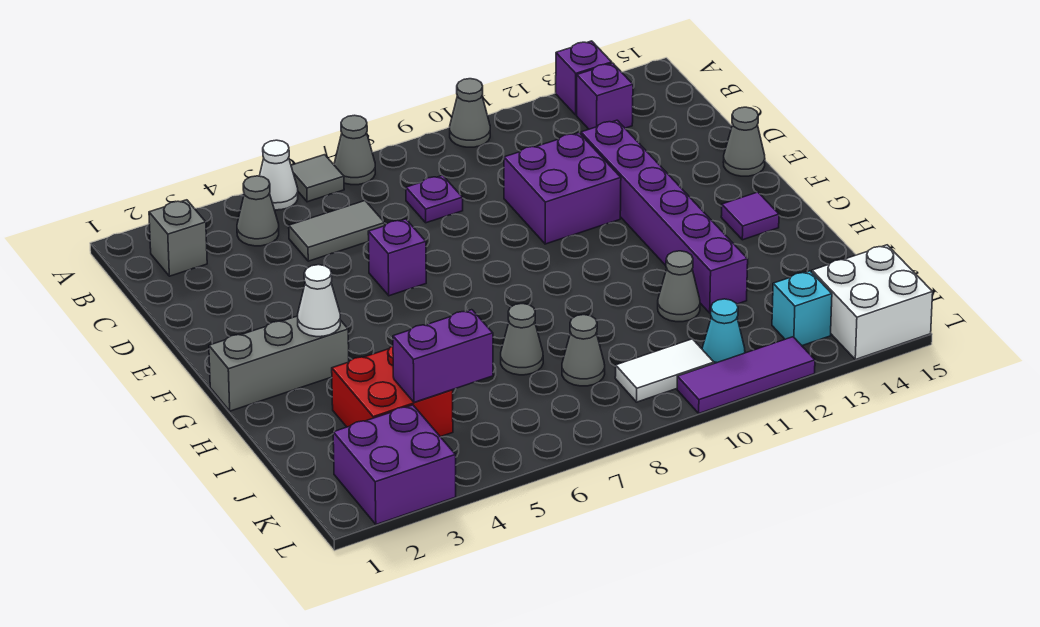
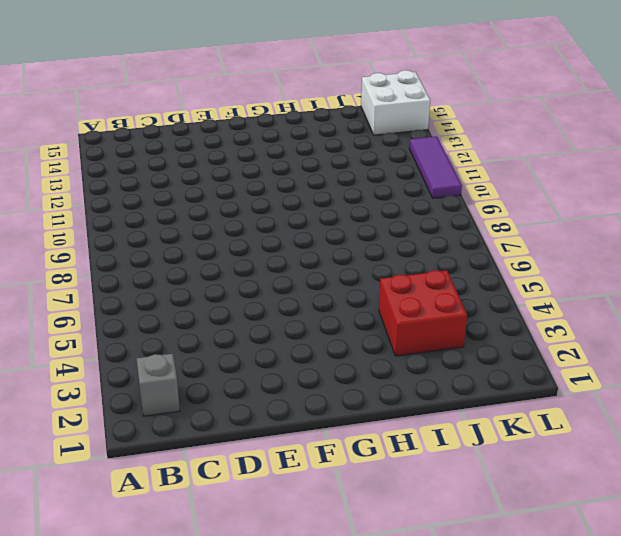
none -> white 1x1 cone [260,140,298,210]
none -> grey 1x1 tile [291,155,344,202]
none -> grey 1x1 cone [334,115,375,185]

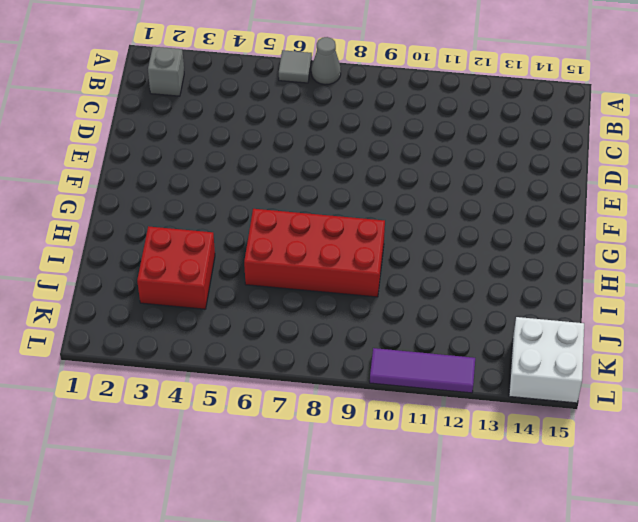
red 2x4 brick [244,209,385,297] -> grey 1x1 cone [501,304,543,375]
none -> white 1x1 cone [260,140,298,210]
none -> grey 1x1 cone [450,79,490,147]
none -> purple 1x1 brick [556,41,612,115]

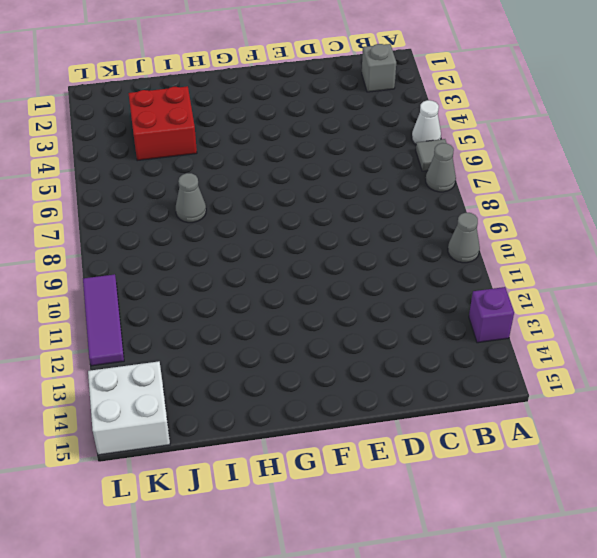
none -> grey 1x1 cone [237,176,279,246]
none -> purple 1x1 brick [577,63,633,129]
none -> grey 1x2 tile [289,201,385,261]

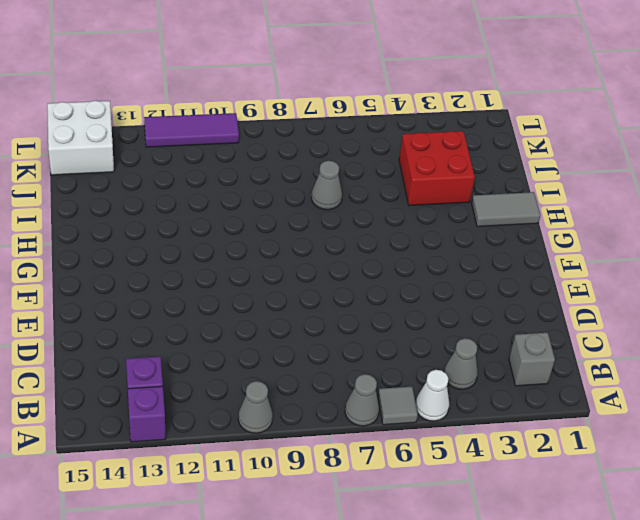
grey 1x2 tile [472,192,540,227] -> grey 1x2 tile moved to [289,201,385,261]
none -> purple 1x1 plate [406,175,463,223]
none -> purple 2x2 brick [504,133,621,244]
none -> purple 1x6 brick [581,120,748,313]

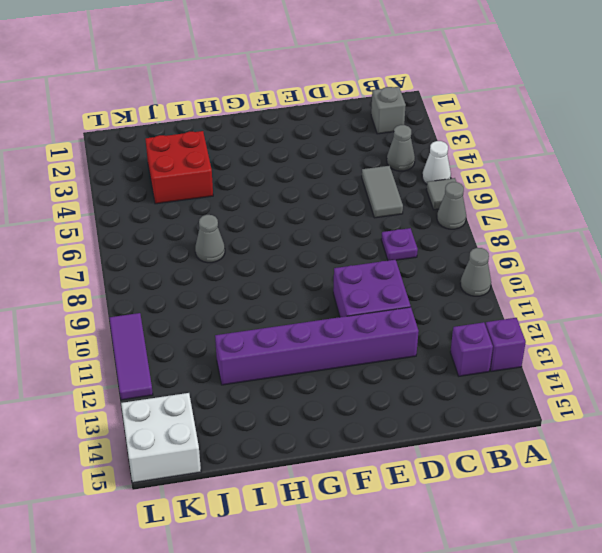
none -> purple 1x1 brick [368,219,426,296]
none -> grey 1x1 cone [723,107,765,176]
none -> grey 1x3 brick [209,316,349,411]

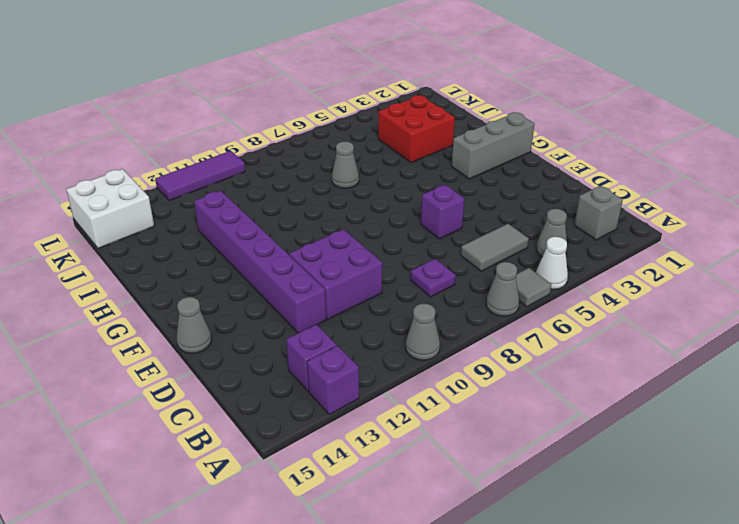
none -> purple 1x1 tile [721,192,779,240]
none -> grey 1x1 cone [658,251,700,322]
none -> grey 1x1 cone [562,315,605,386]

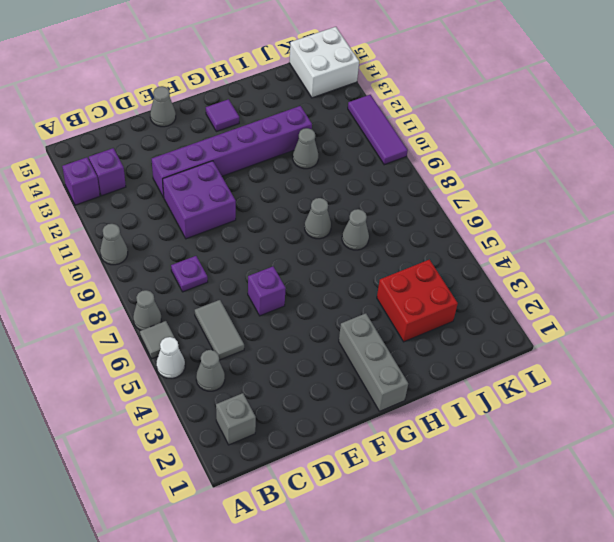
grey 1x1 cone [305,198,331,239] -> grey 1x1 cone moved to [562,315,605,386]
none -> purple 2x2 brick [333,405,456,525]
none -> white 1x2 tile [615,339,714,402]
none -> cyan 1x1 cone [702,299,745,364]

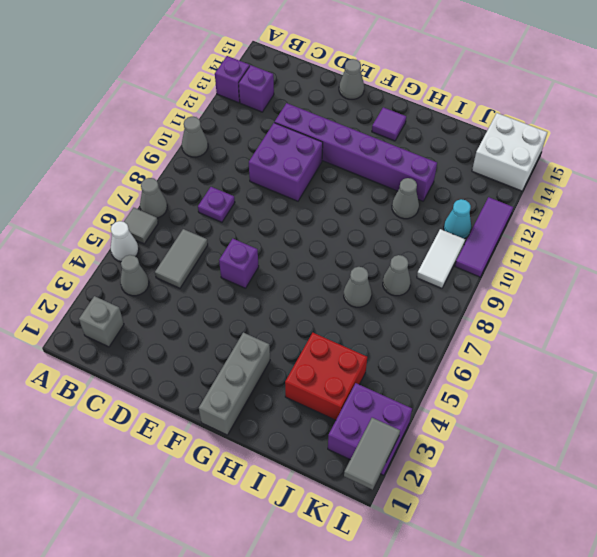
grey 1x2 tile [344,418,400,490] -> none
none -> cyan 1x1 brick [772,271,832,346]
none -> white 1x1 cone [298,265,340,337]
none -> purple 1x2 brick [393,310,493,402]

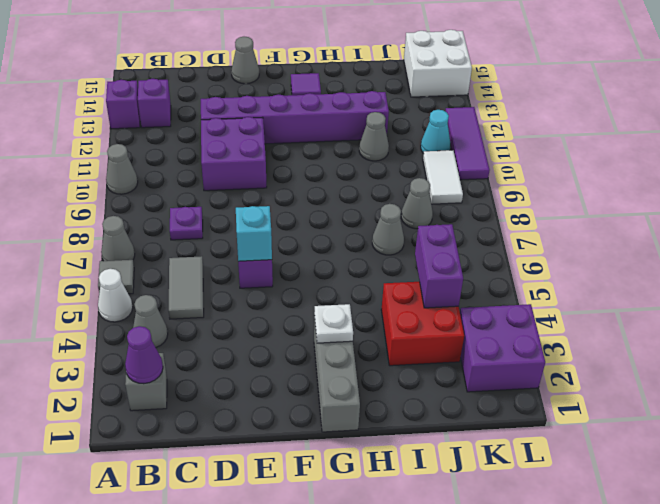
purple 1x1 cone [125,326,163,384] -> none
cyan 1x1 brick [236,206,272,261] -> cyan 1x1 brick moved to [772,271,832,346]
white 1x1 plate [314,304,353,343] -> white 1x1 cone [298,265,340,337]

